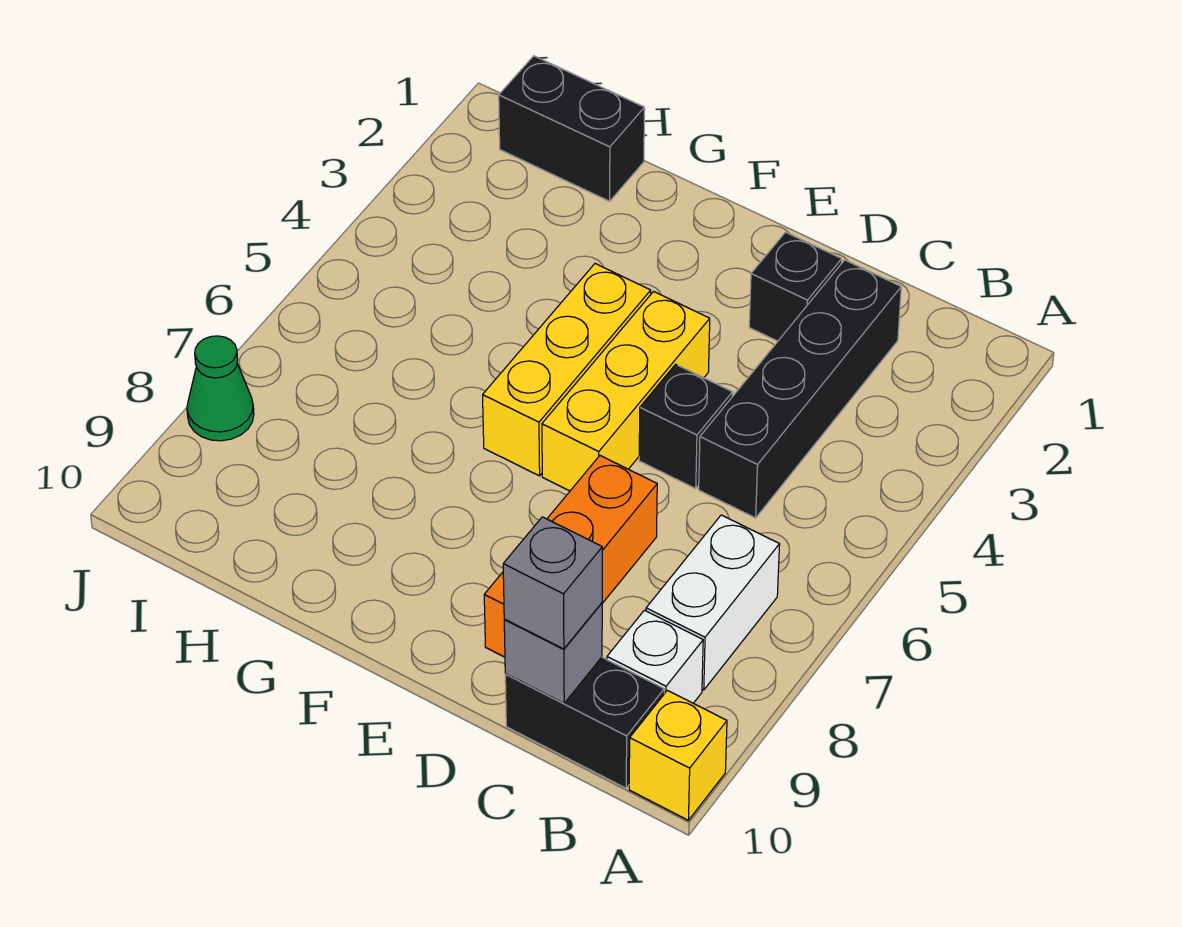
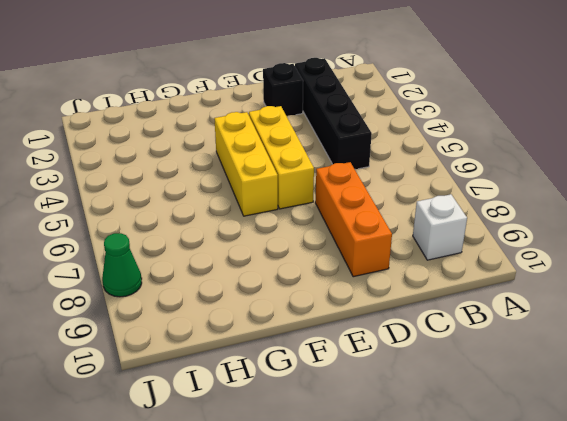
none -> yellow 1x1 brick [629,690,727,820]
none -> white 1x2 brick [646,515,780,690]
none -> black 1x2 brick [505,657,664,788]

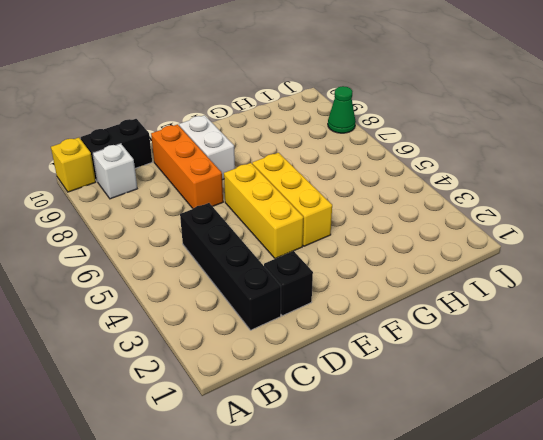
white 1x2 brick [179,115,235,180] -> white 1x2 brick moved to [646,515,780,690]
none -> black 1x1 brick [639,364,733,488]
none -> black 1x2 brick [499,56,644,201]
none -> grey 1x1 brick [504,603,602,703]

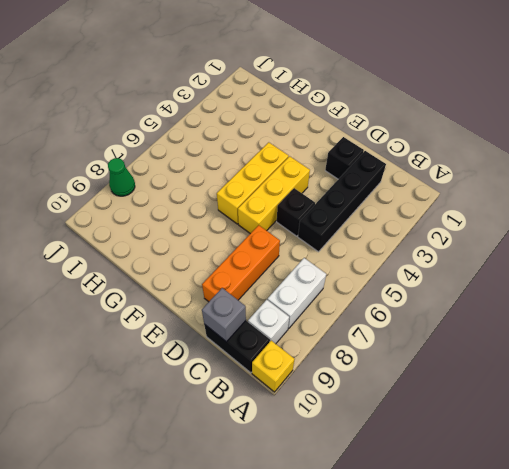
none -> black 1x2 brick [499,56,644,201]
none -> grey 1x1 brick [503,517,602,649]

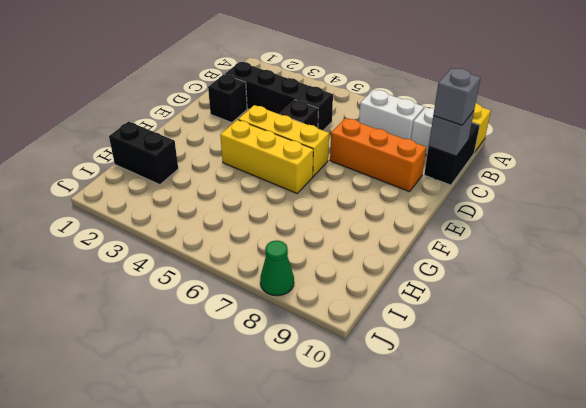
black 1x2 brick [109,121,178,185] -> black 1x2 brick turned to [499,56,644,201]

